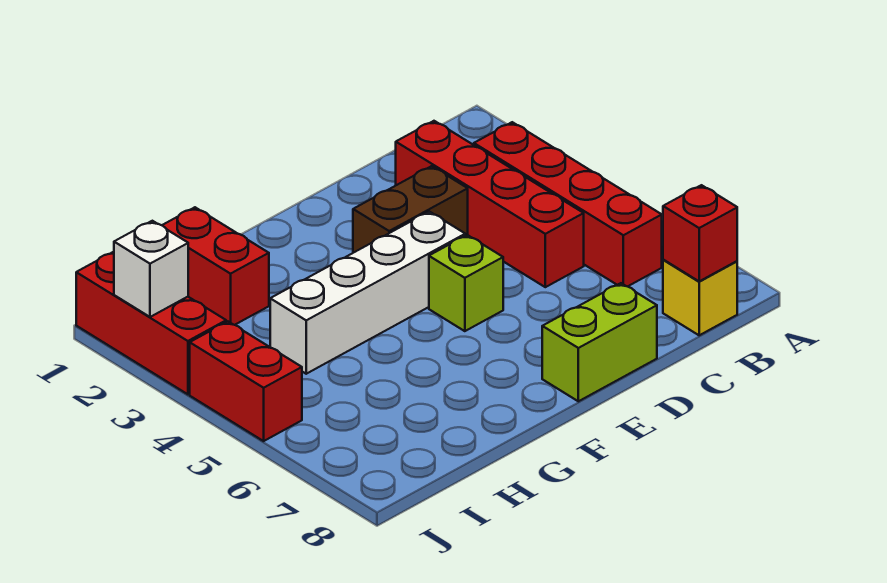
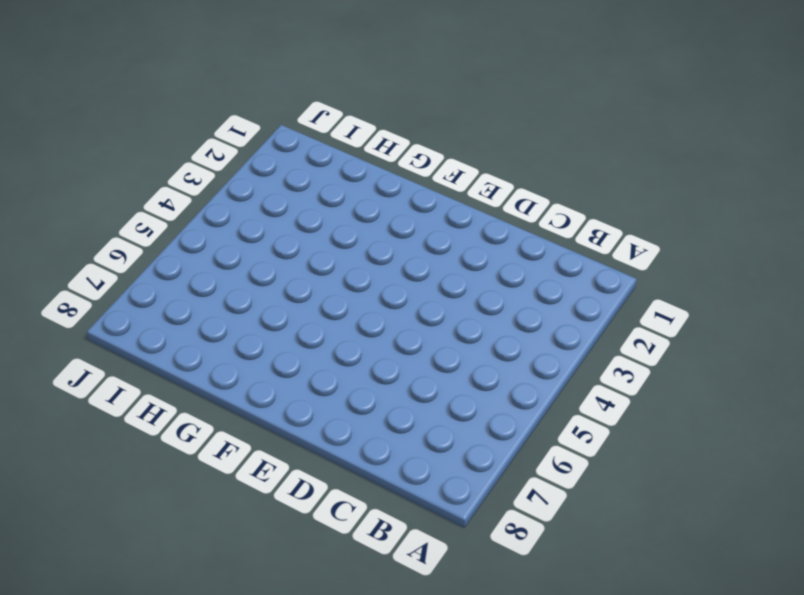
none -> red 1x4 brick [474,122,662,287]
none -> yellow 1x1 brick [663,260,737,335]
none -> red 1x4 brick [396,121,584,287]

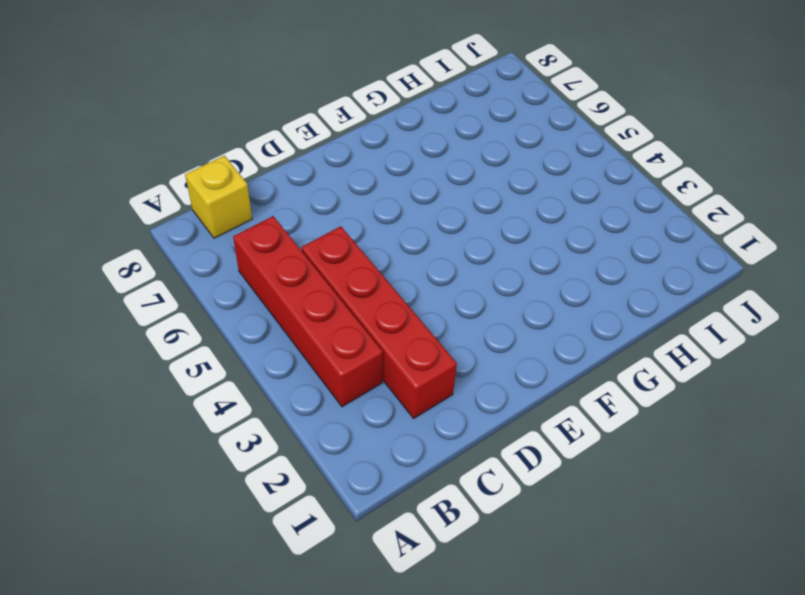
none -> brown 1x2 brick [353,166,468,253]
none -> lime 1x2 brick [542,283,657,401]
none -> white 1x4 brick [270,212,465,374]

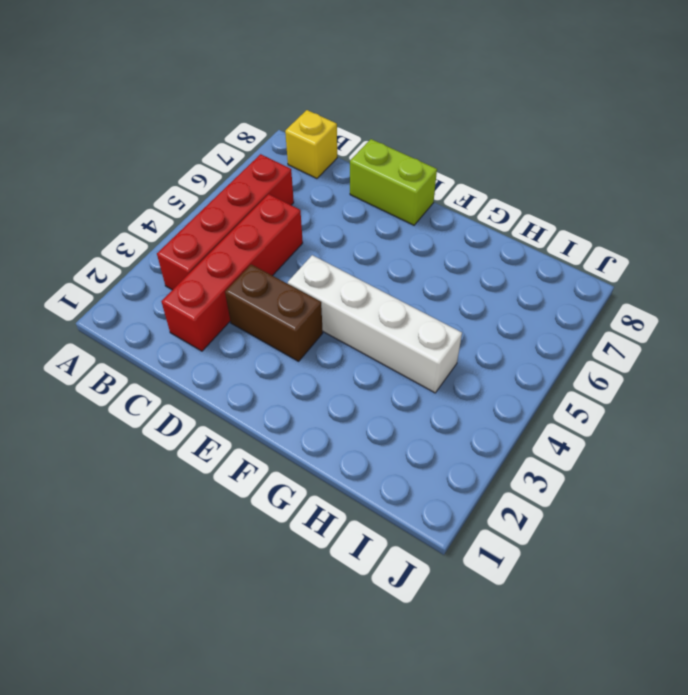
none -> lime 1x1 brick [429,235,503,331]
none -> red 1x2 brick [162,207,269,325]
none -> red 1x3 brick [76,252,226,394]

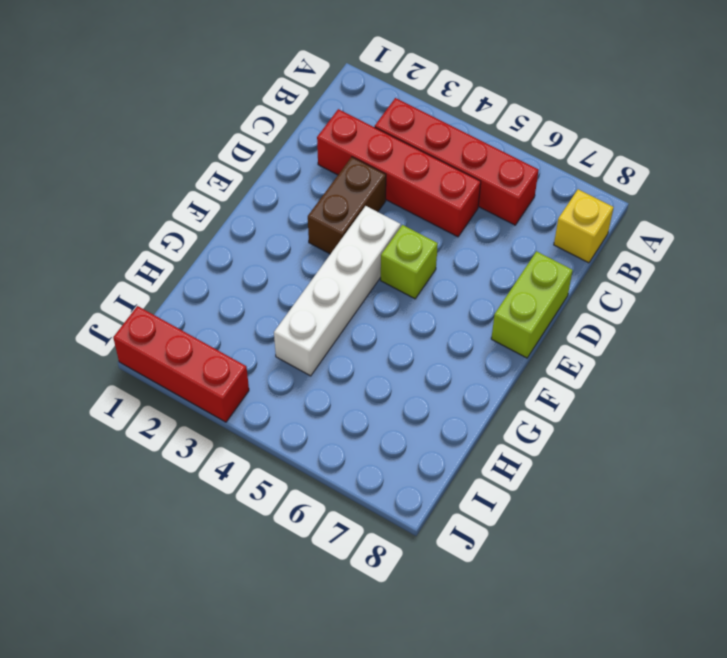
none -> red 1x2 brick [162,207,269,325]
none -> red 1x2 brick [190,322,302,441]
none -> red 1x1 brick [663,185,737,281]

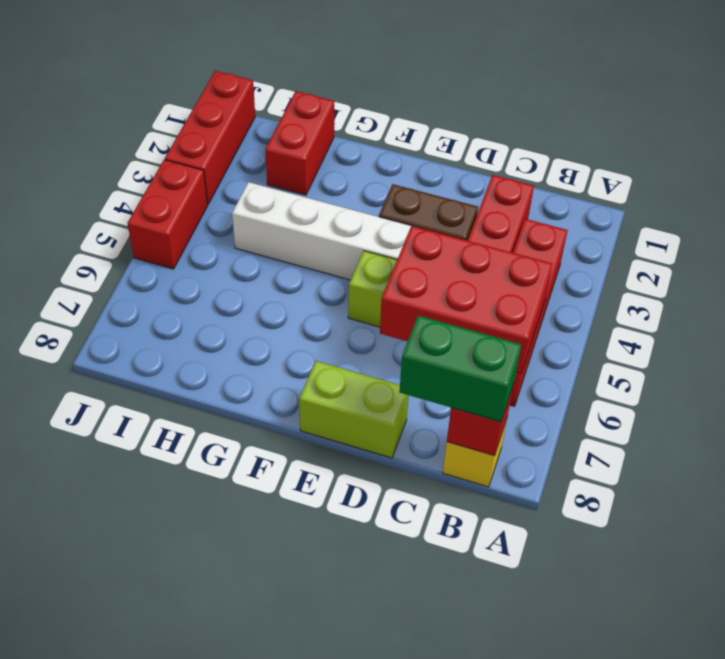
red 2x3 brick [380,226,552,373] -> none
green 1x2 brick [399,316,521,422] -> none
none -> white 1x1 brick [114,221,188,317]

